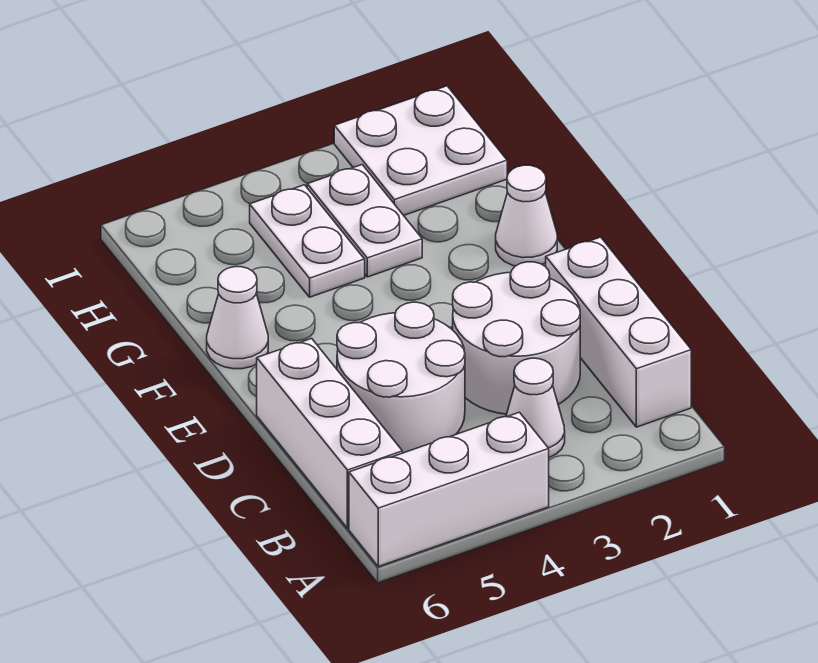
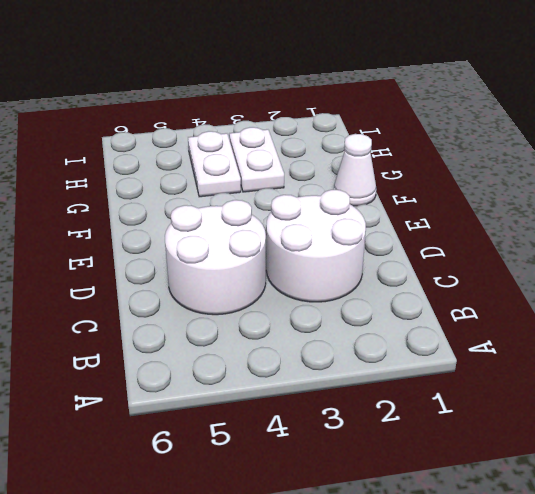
none -> white 1x3 brick [349,412,549,567]
none -> white 1x3 brick [546,237,691,427]

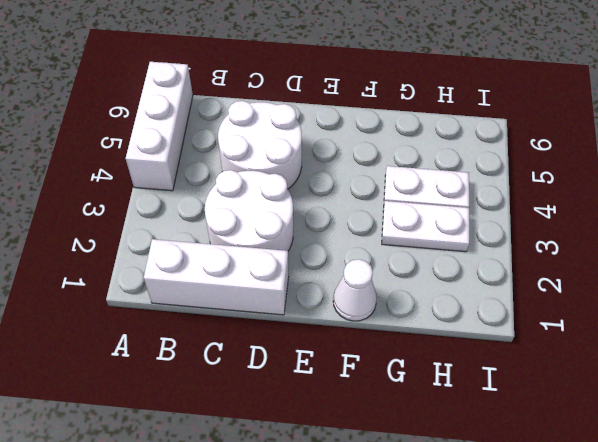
none -> white 1x1 cone [506,358,565,458]
none -> white 1x3 brick [257,338,402,528]

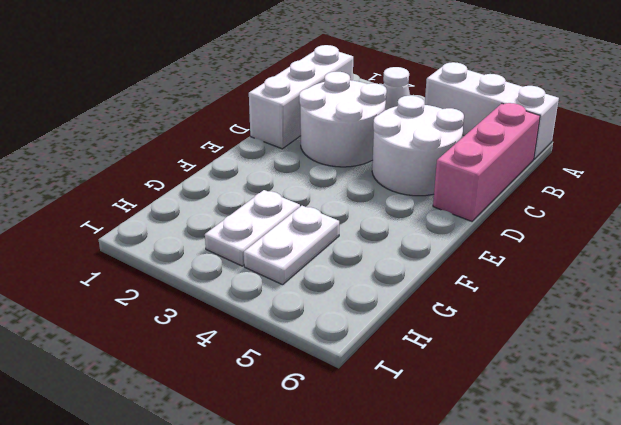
pink 1x3 brick [433,103,540,221] -> white 1x3 brick [257,338,402,528]
none -> white 1x1 cone [496,165,557,266]
none -> white 1x1 cone [207,267,268,369]

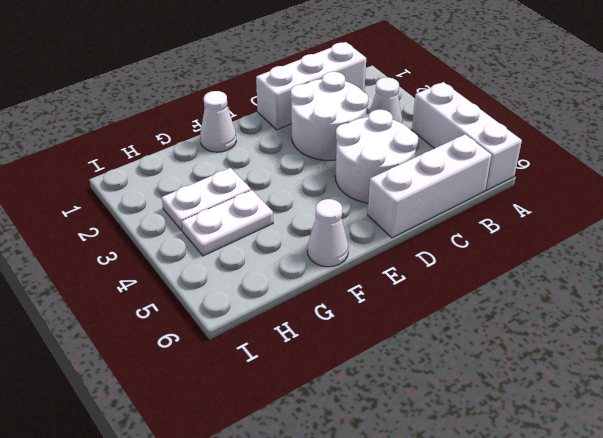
none -> white 2x2 plate [334,86,507,215]

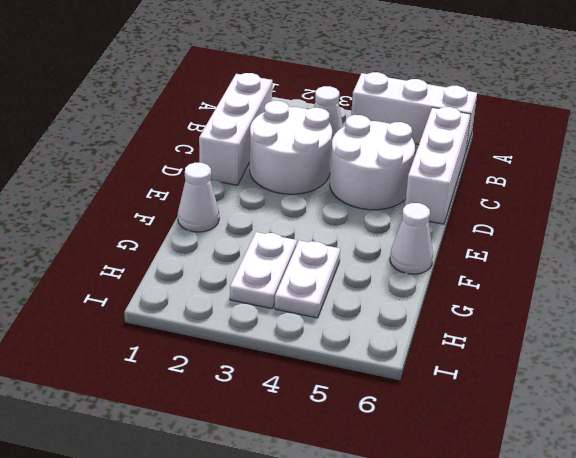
none -> white 2x2 plate [334,86,507,215]

